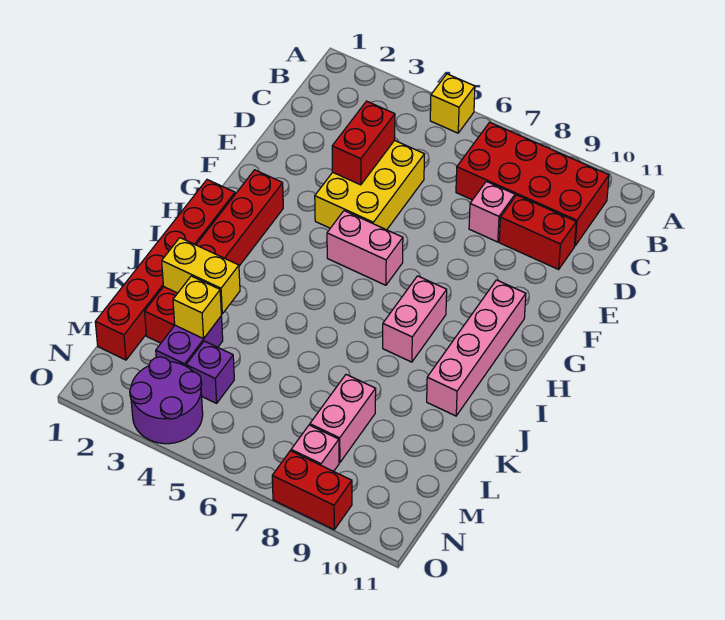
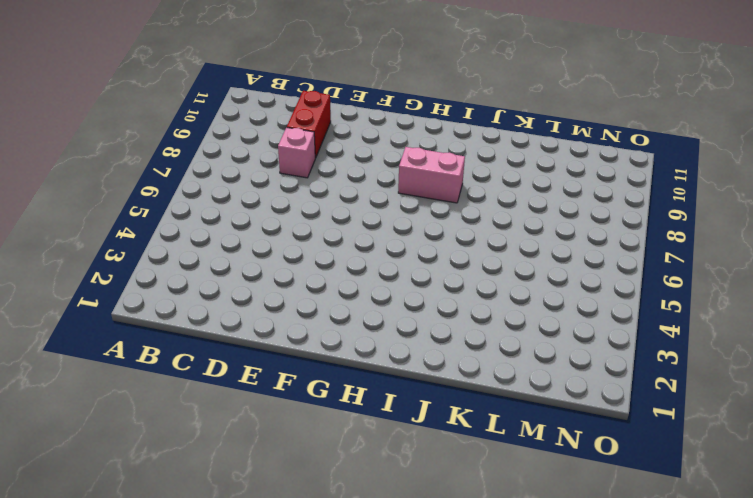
none -> yellow 1x1 brick [430,74,475,133]
none -> red 2x4 brick [456,122,609,246]
none -> yellow 2x3 brick [315,140,424,230]

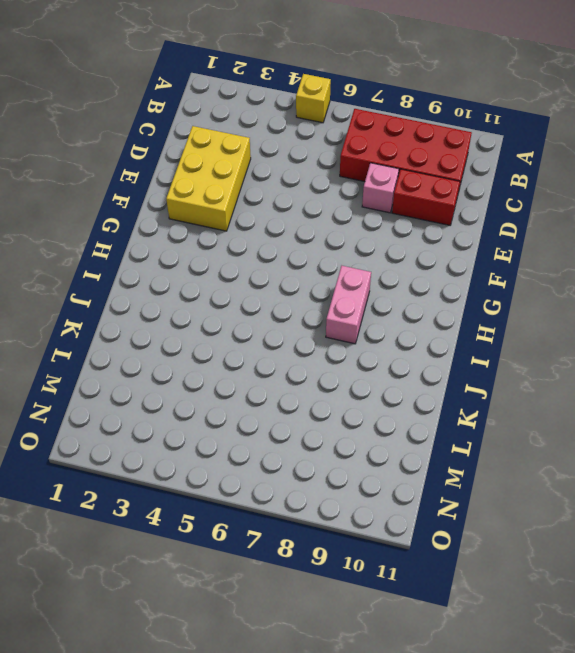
yellow 2x3 brick [166,126,251,231] -> yellow 2x3 brick moved to [315,140,424,230]
none -> red 1x6 brick [145,170,283,343]
none -> pink 1x2 brick [327,211,403,285]
none -> pink 1x4 brick [427,280,526,416]

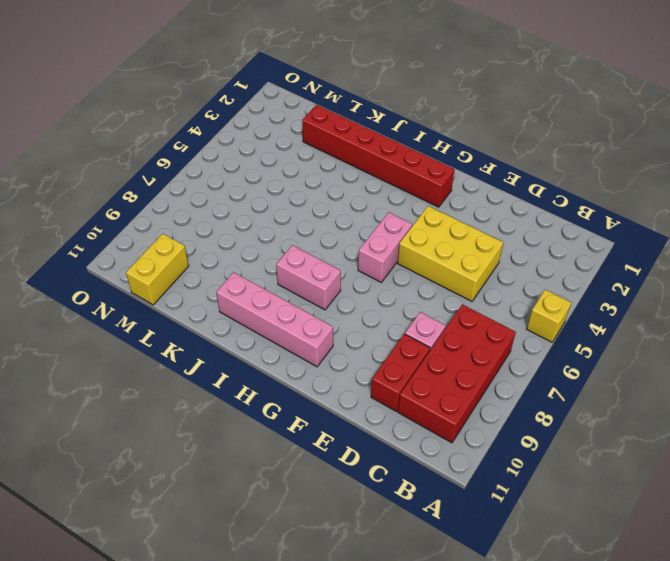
yellow 1x2 brick [126,234,189,305] -> yellow 1x2 brick moved to [162,238,240,314]
none -> red 1x6 brick [95,180,235,360]
none -> purple 1x2 brick [156,316,223,366]
none -> pink 1x2 brick [310,375,376,463]

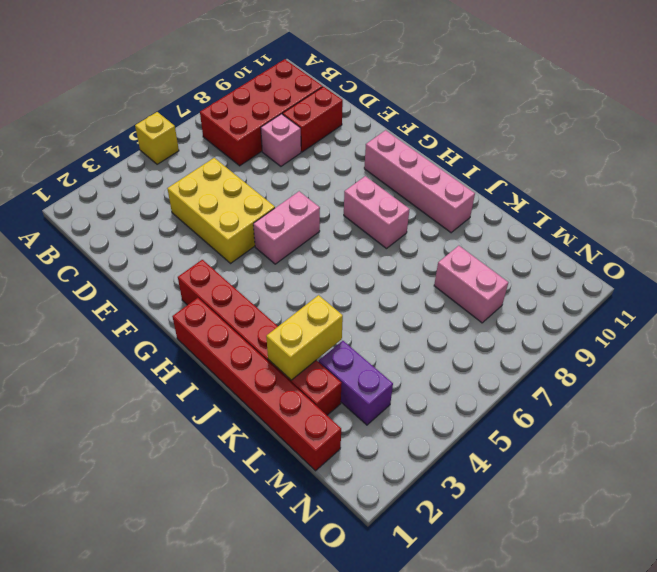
none -> purple 1x1 brick [186,341,234,403]
none -> purple 2x2 round brick [130,357,203,444]
none -> pink 1x1 brick [291,425,339,471]

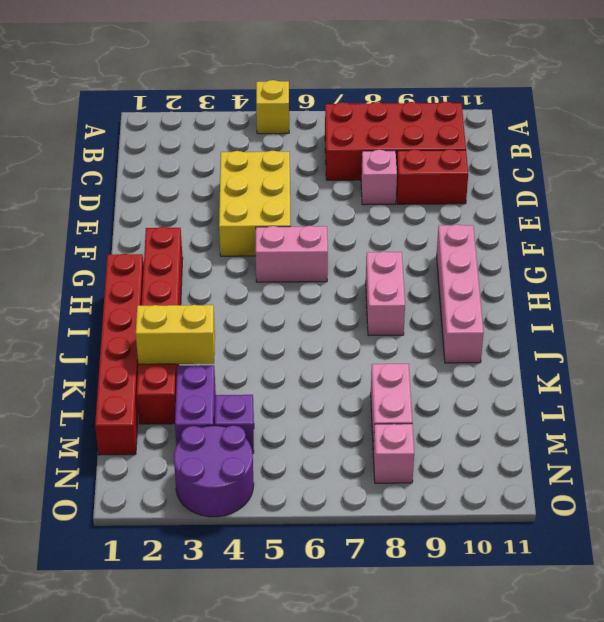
none -> red 1x2 brick [272,451,352,529]
none -> red 1x2 brick [332,101,395,185]
none -> yellow 1x1 brick [173,276,221,339]

